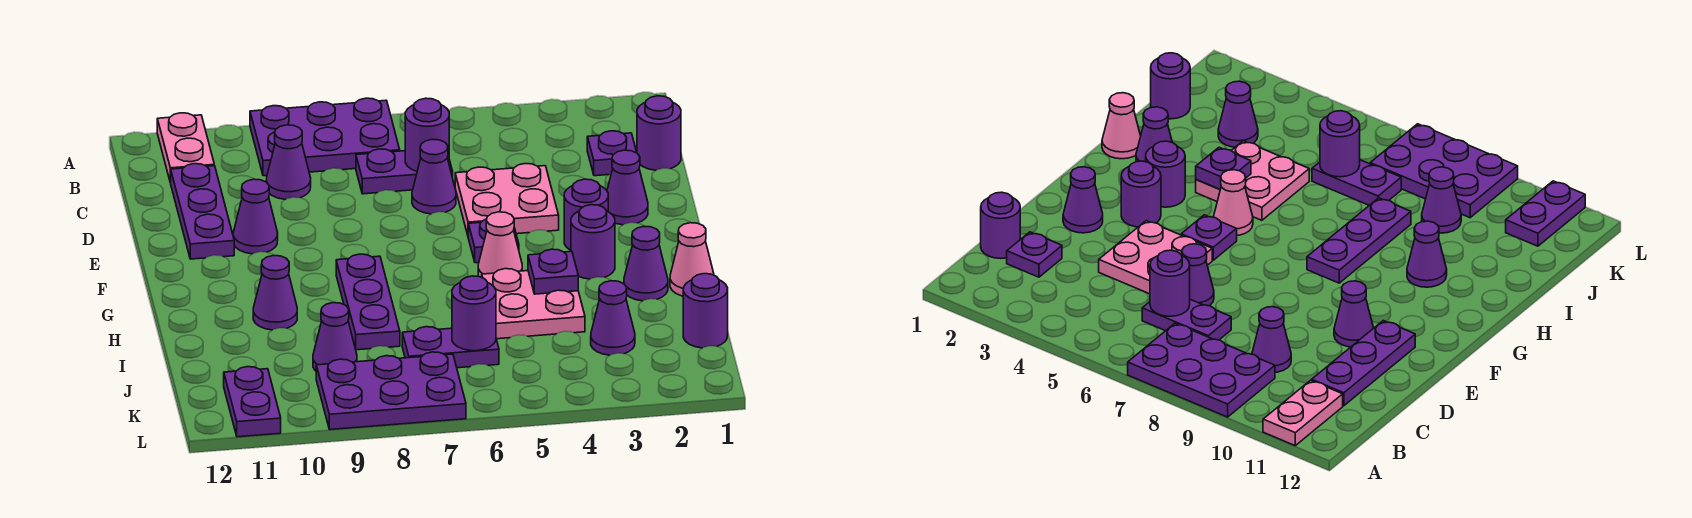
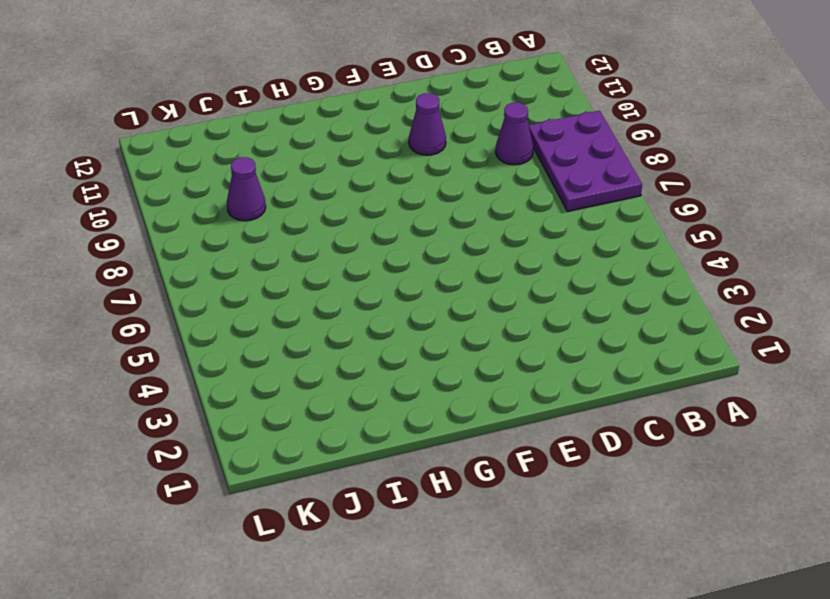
none -> pink 1x2 plate [157,113,214,183]
none -> purple 1x1 round brick [637,96,681,170]
none -> purple 1x1 plate [587,131,637,176]

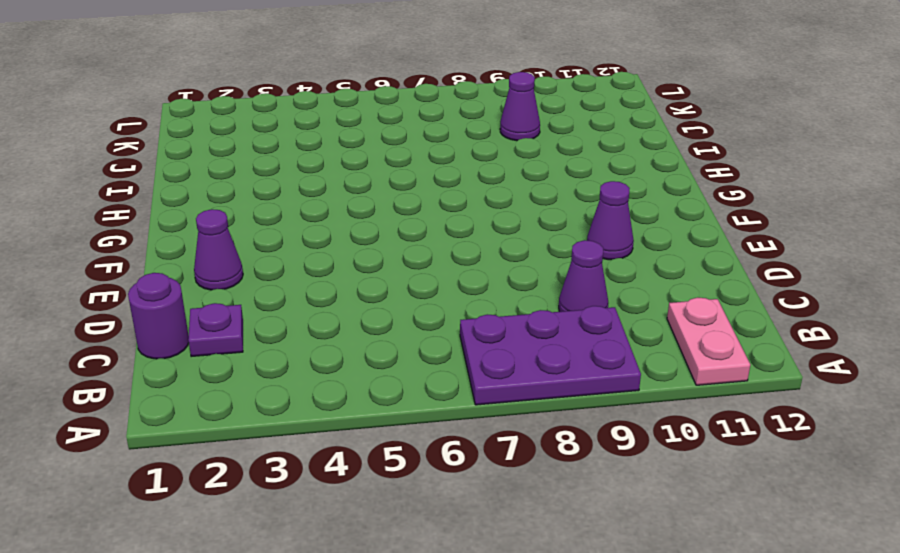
none -> purple 1x2 plate [356,149,453,194]
none -> purple 1x3 plate [171,164,234,259]
none -> pink 2x2 plate [455,164,559,235]

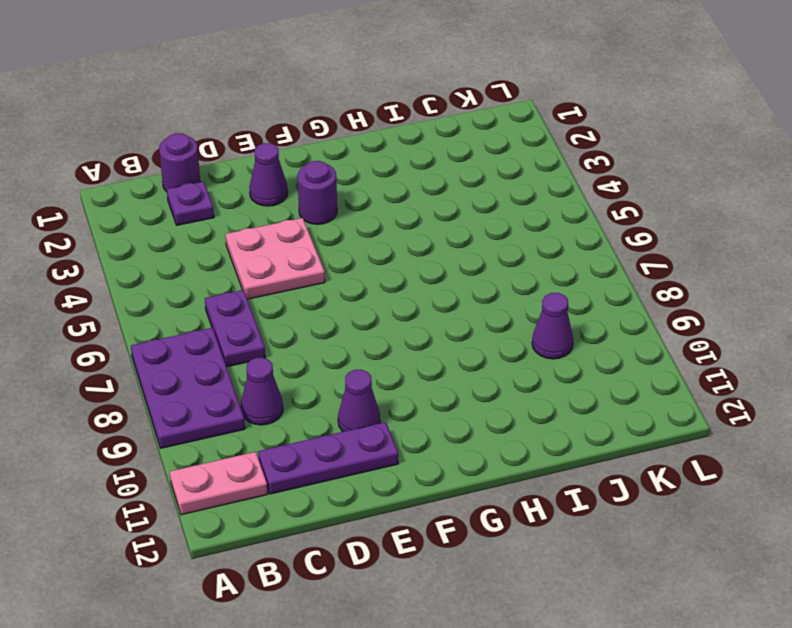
none -> purple 1x1 cone [412,139,456,214]
none -> purple 1x1 plate [468,219,519,263]
none -> purple 1x1 round brick [571,205,615,279]

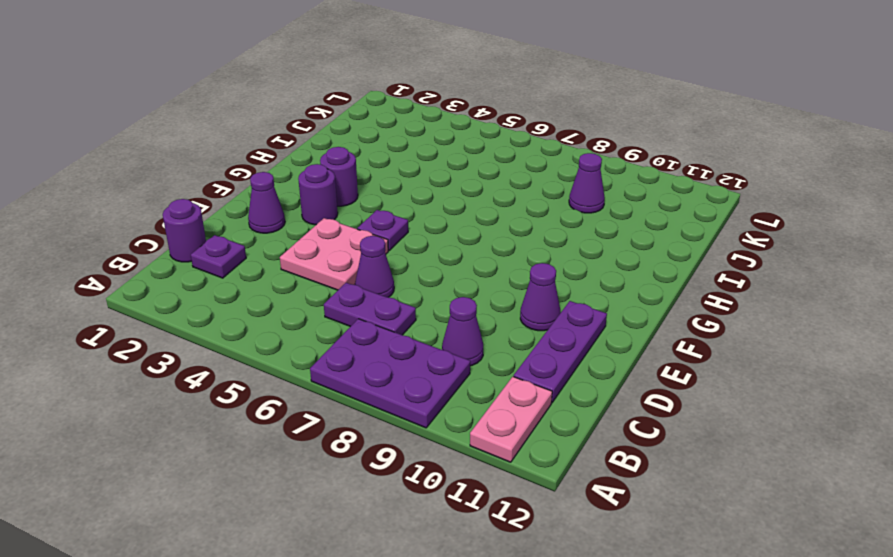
none -> pink 1x1 cone [478,212,522,277]
none -> purple 1x3 plate [336,254,400,350]
none -> pink 1x1 cone [670,223,714,296]

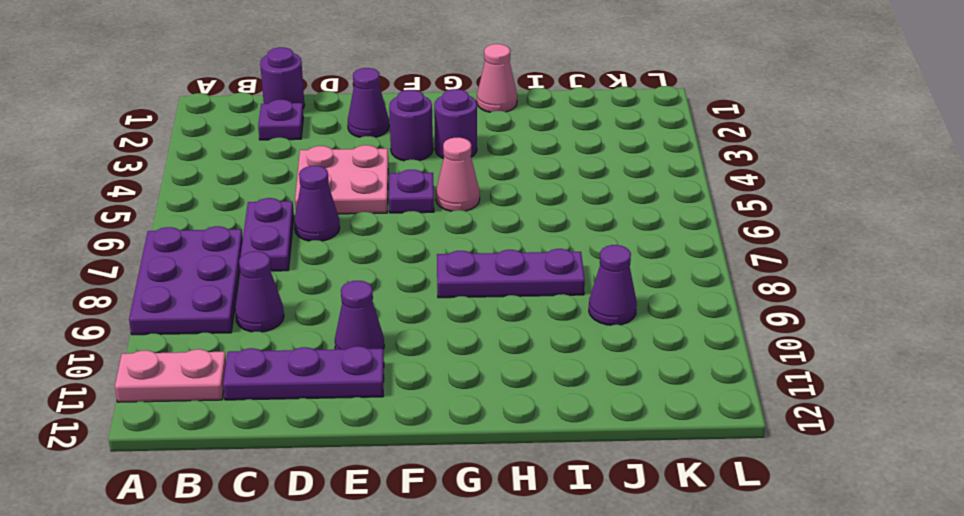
none -> purple 1x1 cone [624,226,668,301]
none -> pink 2x2 plate [482,269,585,339]
none -> purple 1x1 cone [253,256,297,330]

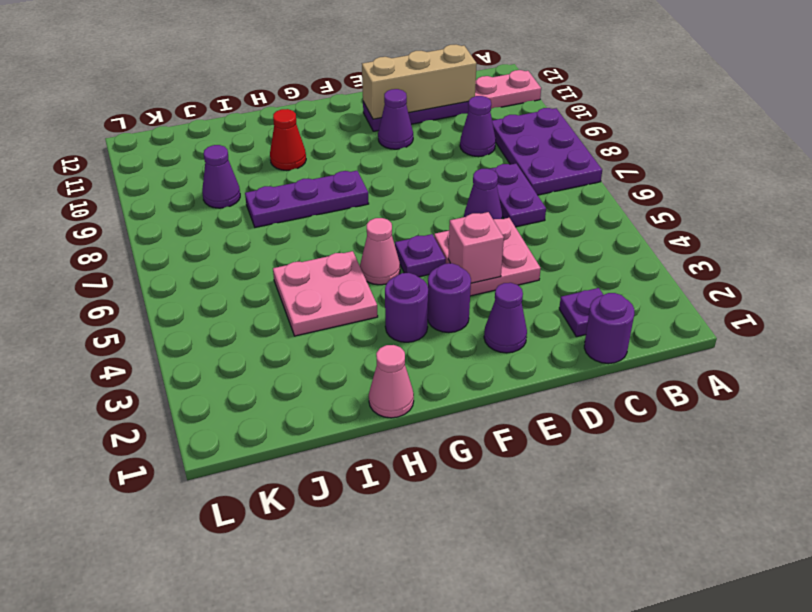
tan 1x3 brick [362,45,477,119] -> none
pink 1x1 brick [448,212,504,283] -> none
red 1x1 cone [270,109,306,170] -> purple 1x1 cone [253,256,297,330]
none -> purple 1x1 cone [624,226,668,301]
none -> purple 1x1 round brick [683,274,728,348]
none -> purple 1x1 cone [591,281,635,355]

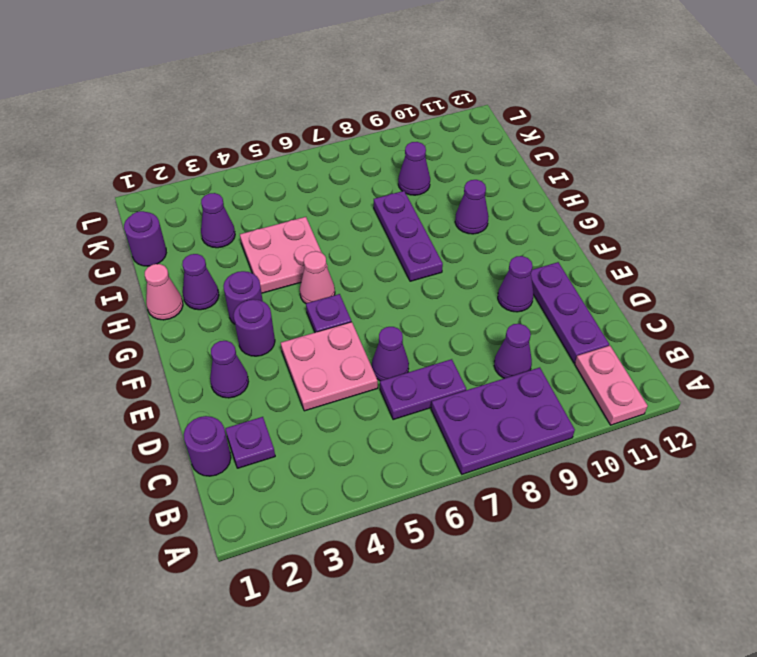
none -> purple 1x2 plate [402,327,499,368]
none -> purple 2x3 plate [316,352,466,430]
none -> purple 1x2 plate [224,367,281,437]

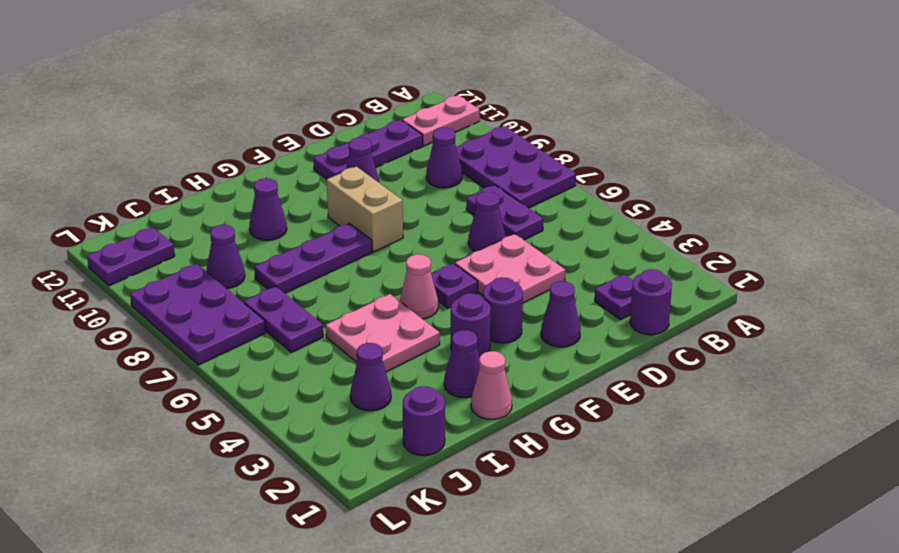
tan 1x2 brick [327,166,403,252] -> none
none -> purple 1x1 round brick [405,98,449,171]
none -> purple 1x1 plate [528,249,578,294]
none -> purple 1x1 round brick [452,276,496,351]

